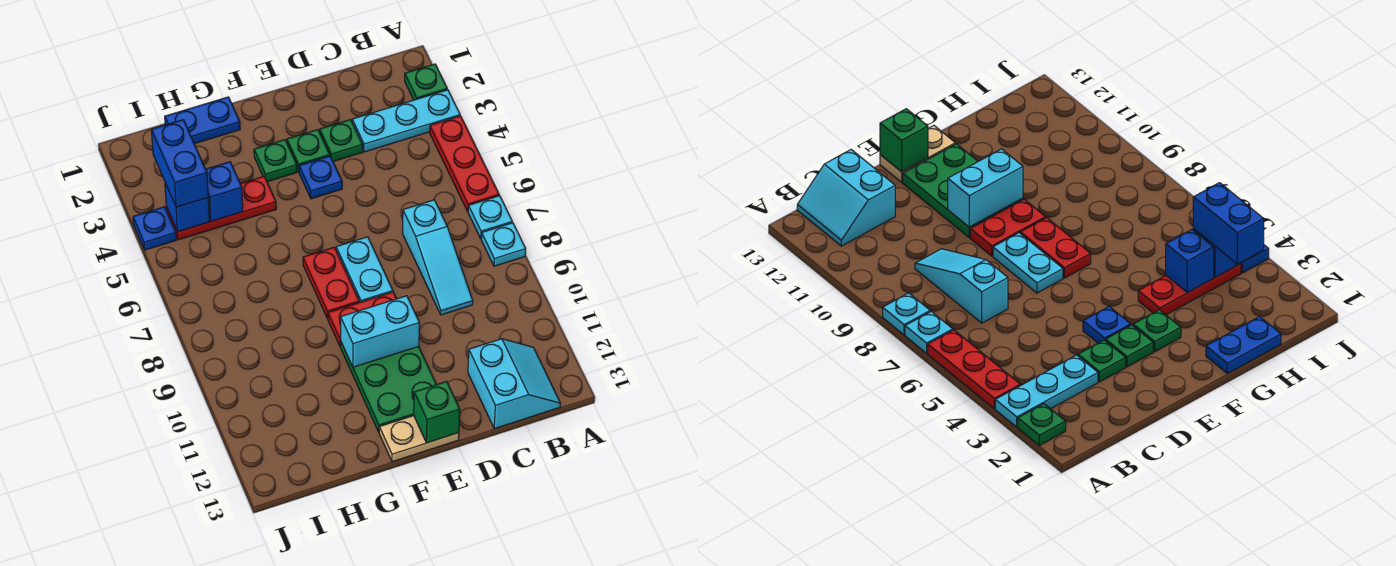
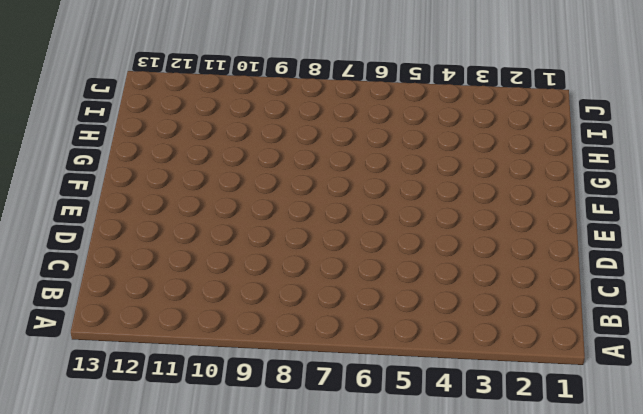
none -> green 1x1 plate [405,64,447,100]
none -> cyan 1x3 plate [352,90,460,152]
none -> red 1x3 plate [430,116,499,211]

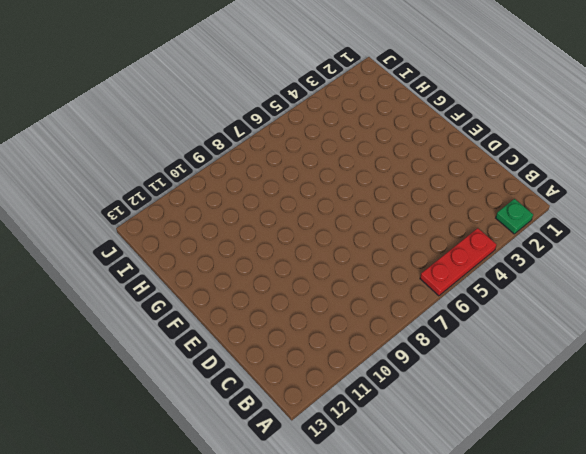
none -> cyan 1x3 plate [352,90,460,152]
none -> cyan 1x1 plate [468,196,512,238]
none -> cyan 1x1 plate [481,223,526,266]

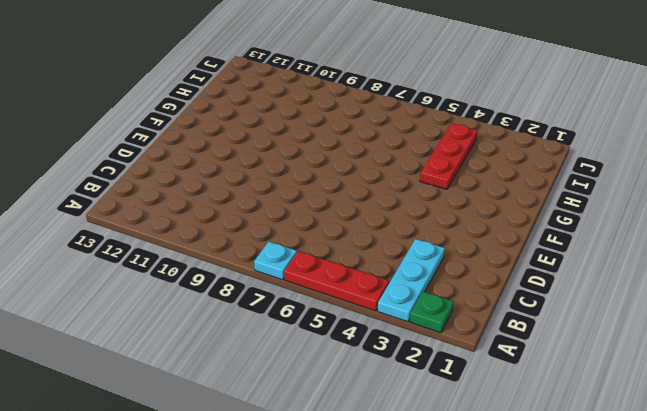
none -> cyan 1x1 plate [481,223,526,266]
none -> cyan 2x2 slope [468,339,560,429]
none -> cyan 1x3 slope [403,200,473,315]

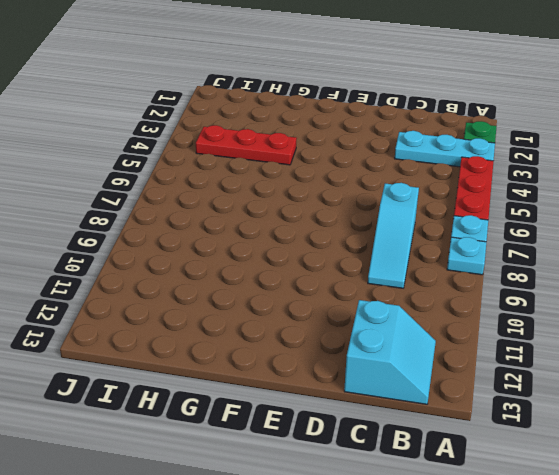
none -> green 1x1 plate [320,120,363,161]
none -> green 1x1 plate [287,130,330,172]
none -> blue 1x1 plate [299,156,342,199]

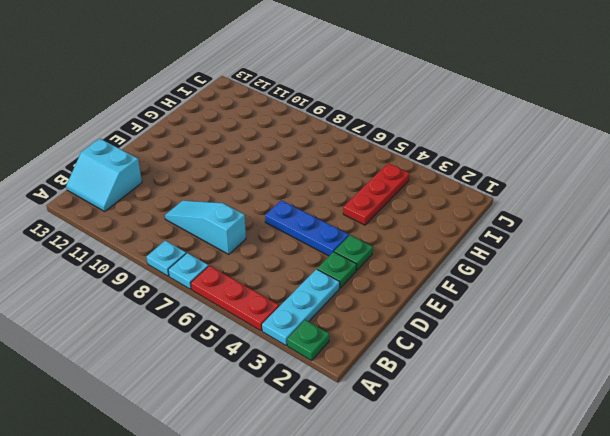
blue 1x3 plate [265,200,349,256] -> blue 1x1 plate [299,156,342,199]
none -> cyan 1x2 plate [336,237,393,302]
none -> red 1x2 plate [328,292,397,347]
none -> green 2x3 plate [341,342,436,432]

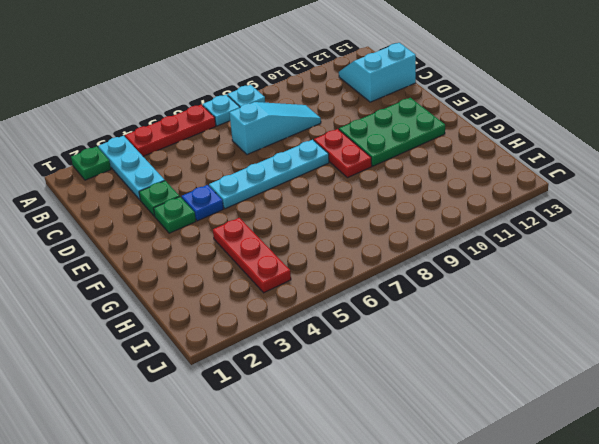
cyan 1x4 plate [209,140,329,209] -> cyan 1x2 plate [336,237,393,302]
none -> tan 1x2 plate [379,416,459,462]
none -> green 1x1 plate [254,140,297,182]
none -> red 1x2 plate [303,247,359,319]

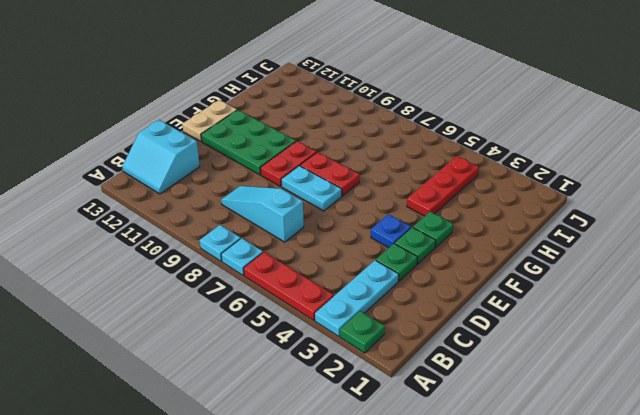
none -> blue 1x2 plate [165,97,240,144]
none -> blue 1x1 plate [133,207,176,250]
none -> cyan 1x2 brick [341,296,420,367]

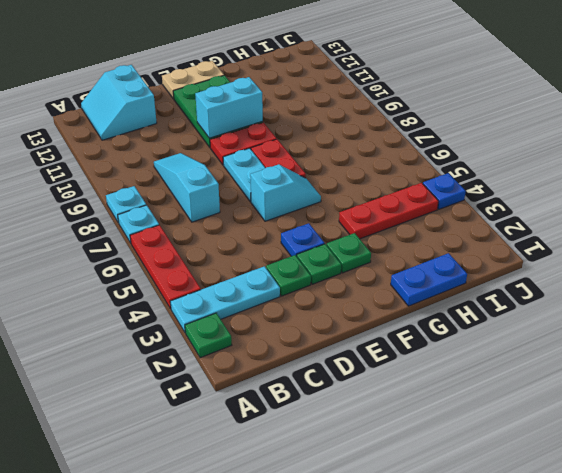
cyan 1x2 slope [250,164,321,221] -> none
none -> green 1x1 brick [414,382,460,443]
none -> blue 1x1 brick [206,162,243,221]
none -> blue 1x1 brick [165,183,209,232]

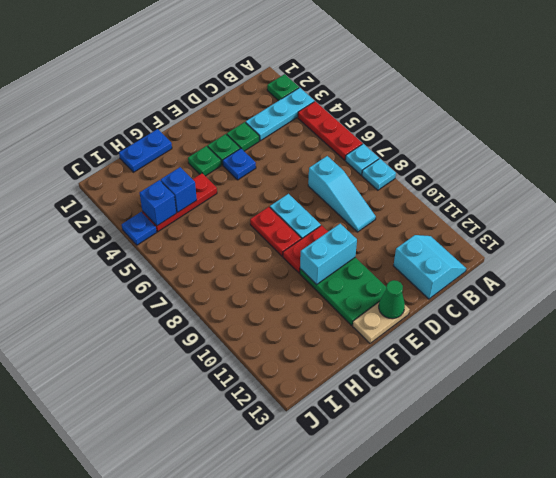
green 1x1 cone [379,280,405,319] -> green 1x1 brick [414,382,460,443]
none -> blue 1x2 brick [151,120,208,207]

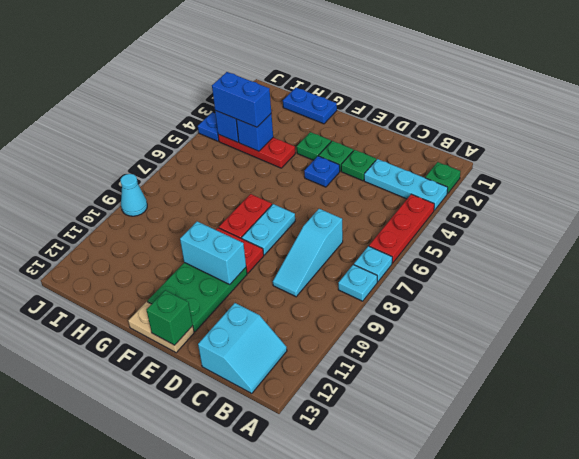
blue 1x2 brick [212,72,271,127] -> blue 1x2 brick turned to [151,120,208,207]
cyan 1x1 cone [120,174,147,216] -> none

